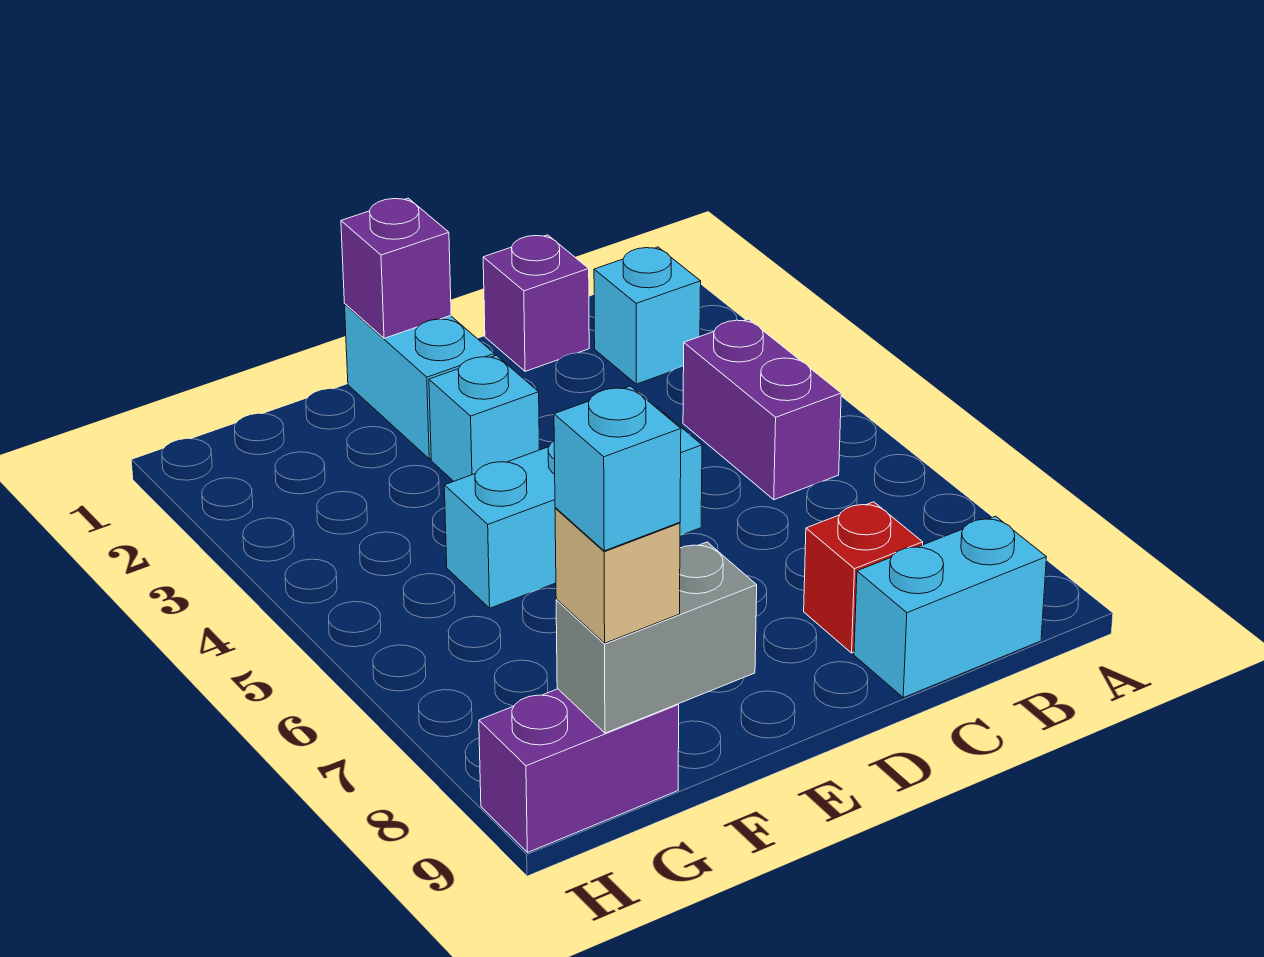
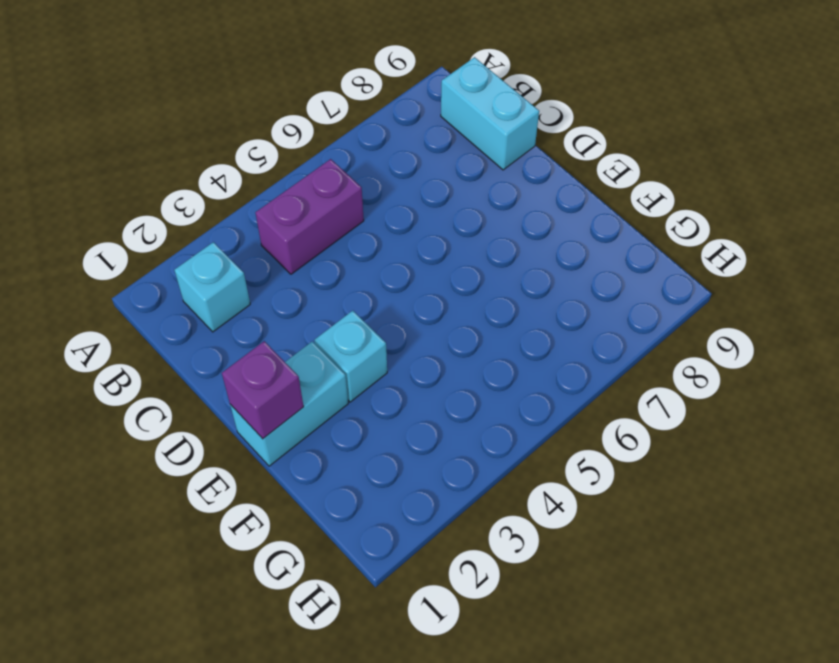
none -> purple 1x1 brick [483,235,589,371]
none -> red 1x1 brick [804,502,923,653]
none -> cyan 1x3 brick [444,407,702,608]

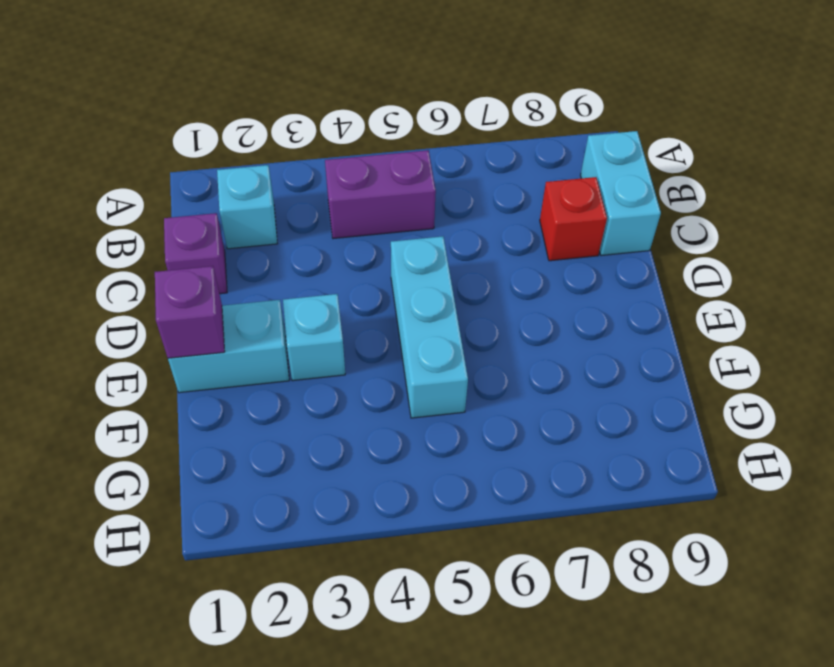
none -> purple 1x2 brick [479,689,679,853]
none -> grey 1x2 brick [556,542,757,733]
none -> tan 1x1 brick [555,508,680,643]

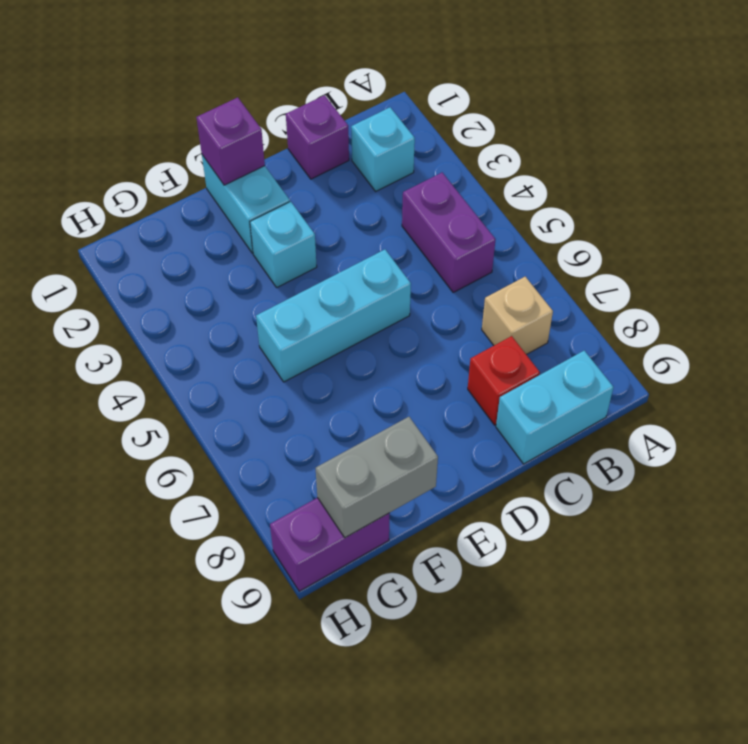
tan 1x1 brick [482,277,553,354] -> tan 1x1 brick moved to [555,508,680,643]
none -> cyan 1x1 brick [554,386,681,551]

